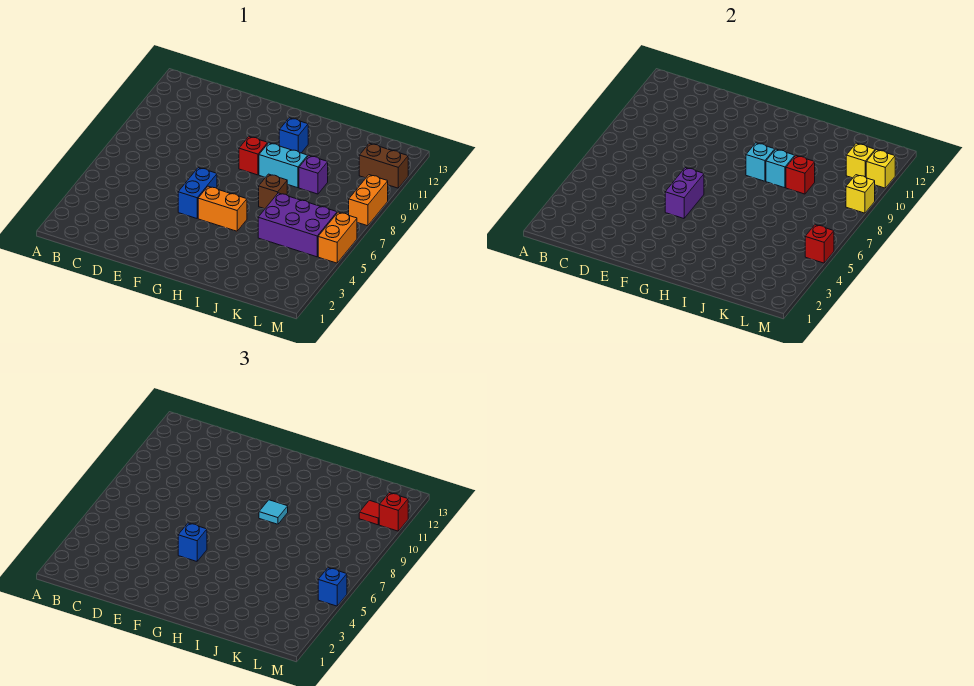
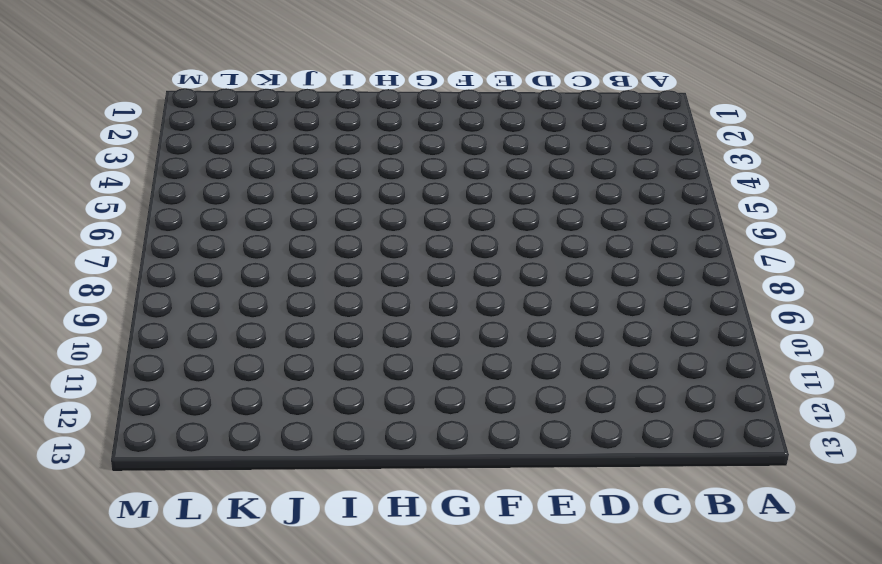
none -> blue 1x2 brick [178,168,217,218]
none -> orange 1x2 brick [198,186,247,231]
none -> red 1x1 brick [239,137,268,175]

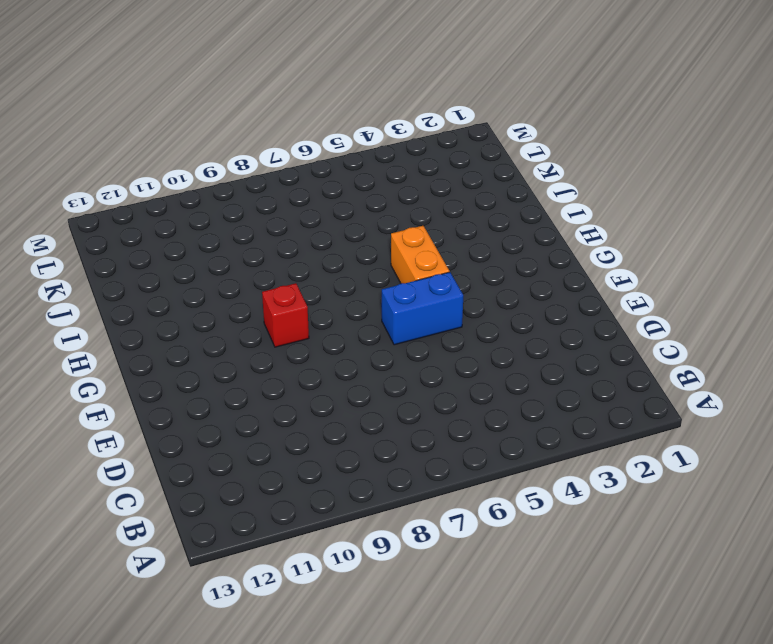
none -> cyan 1x2 brick [259,143,308,188]
none -> blue 1x1 brick [279,118,308,153]
none -> brown 1x1 brick [259,174,287,209]

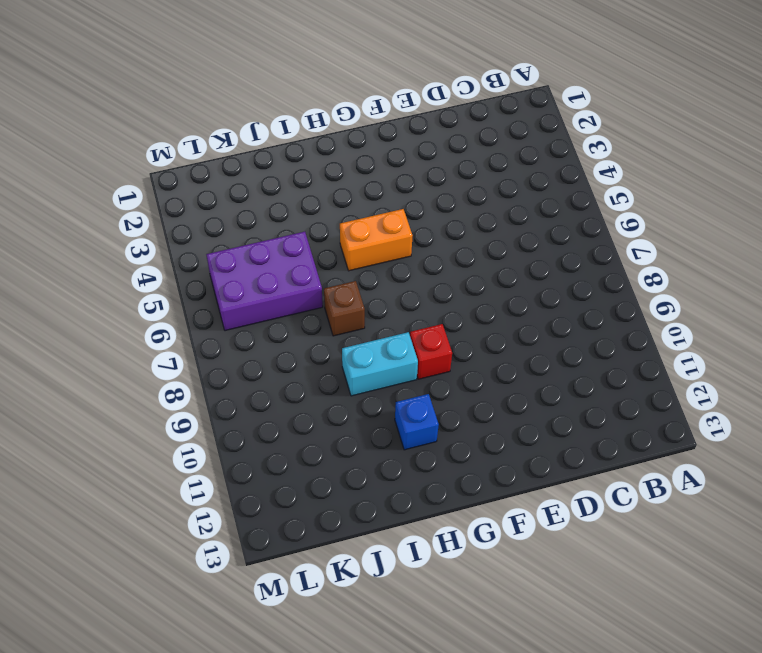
none -> blue 1x2 brick [178,168,217,218]
none -> purple 1x1 brick [299,156,328,194]
none -> brown 1x2 brick [359,143,408,188]

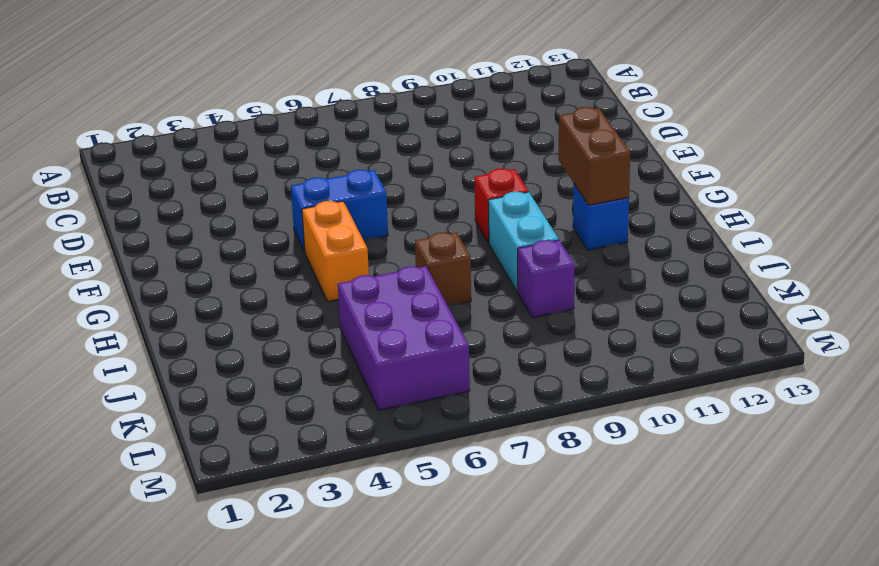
brown 1x2 brick [559,107,630,205] -> brown 1x2 brick moved to [359,143,408,188]
none -> orange 1x2 brick [318,212,357,263]
none -> orange 1x2 brick [349,175,388,226]
none -> purple 1x2 brick [665,168,704,218]

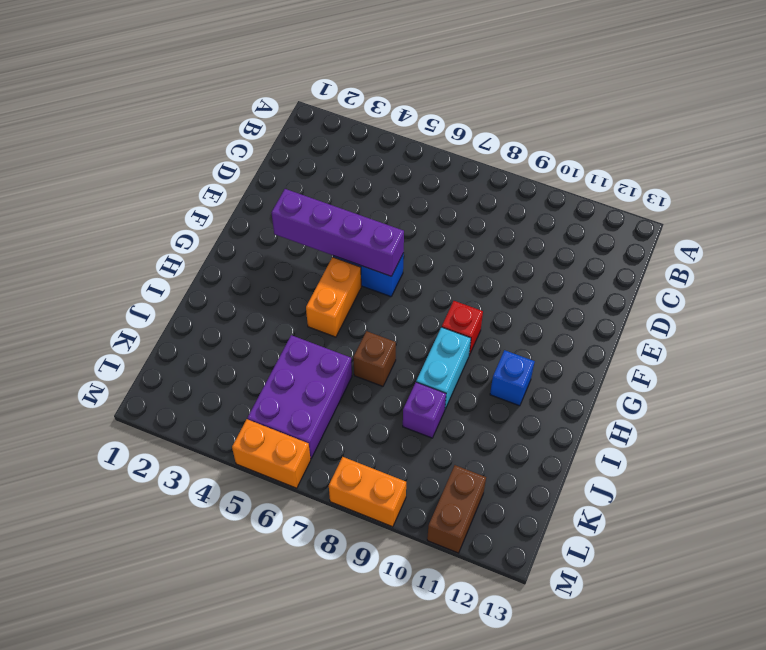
purple 1x4 brick [271,189,404,276] -> purple 1x2 brick [665,168,704,218]
none -> cyan 1x1 brick [746,143,775,181]
none -> cyan 1x1 brick [766,149,795,188]
none -> red 1x1 brick [786,156,815,194]

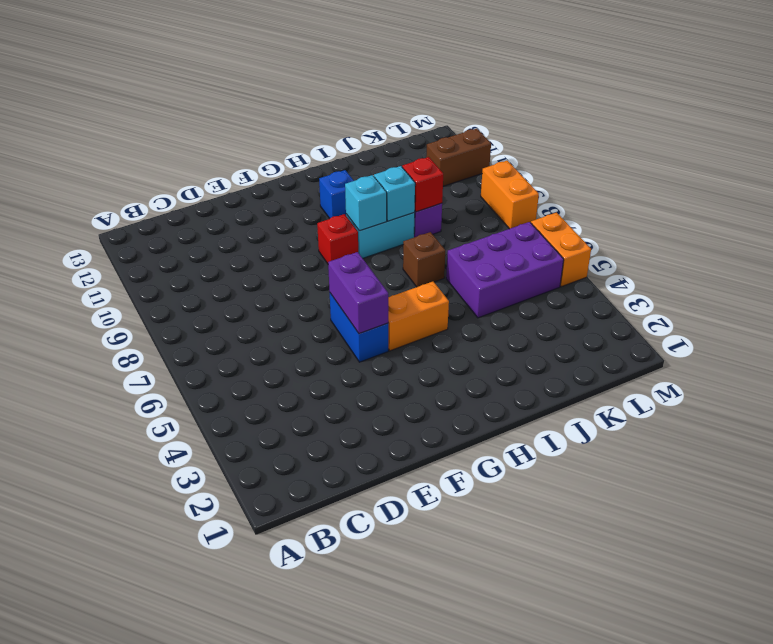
none -> yellow 1x1 brick [846,143,875,178]
none -> red 1x1 brick [805,225,834,263]
none -> yellow 1x1 brick [846,175,875,213]

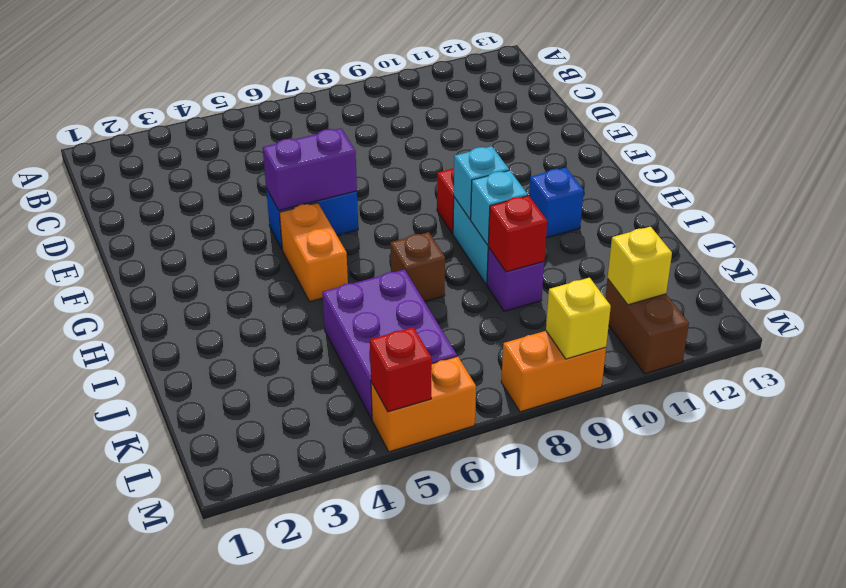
none -> yellow 1x1 brick [866,150,895,188]
none -> blue 1x1 brick [178,523,207,561]
none -> cyan 1x1 tile [259,500,288,524]

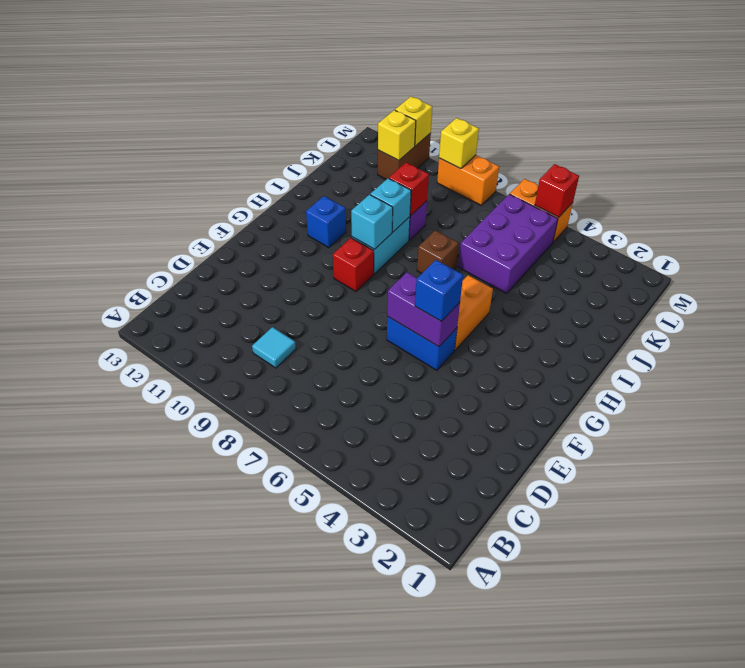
cyan 1x1 tile [252,327,296,368] -> cyan 1x1 tile moved to [259,500,288,524]
none -> red 1x1 tile [359,500,380,525]
none -> blue 1x1 brick [318,568,347,606]
none -> red 1x1 brick [379,493,408,531]

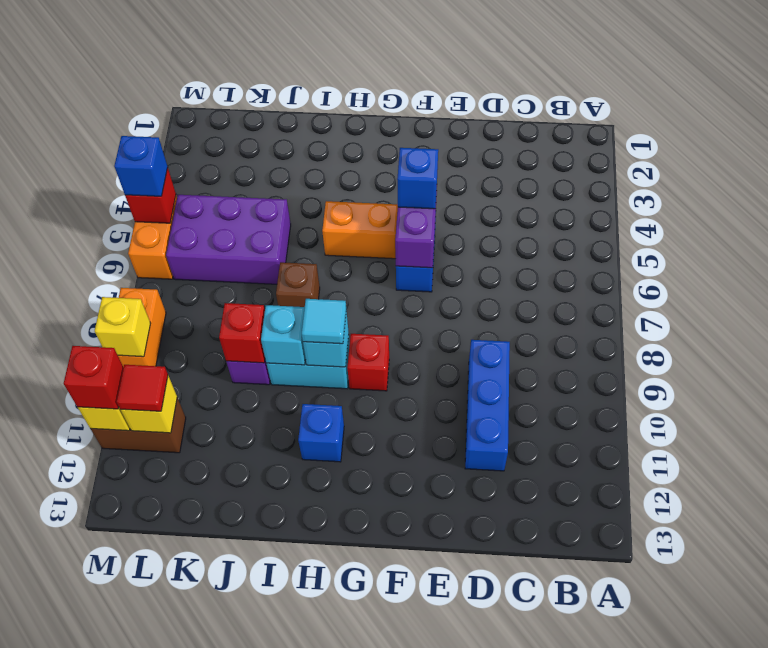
blue 1x3 brick [465,340,510,471] -> none

